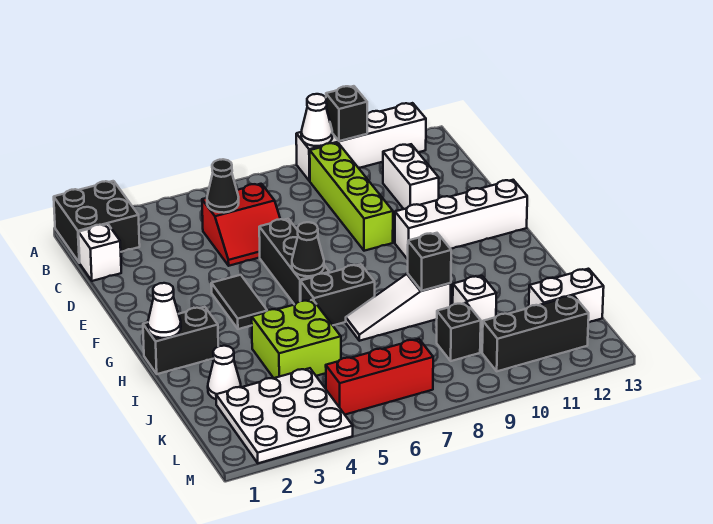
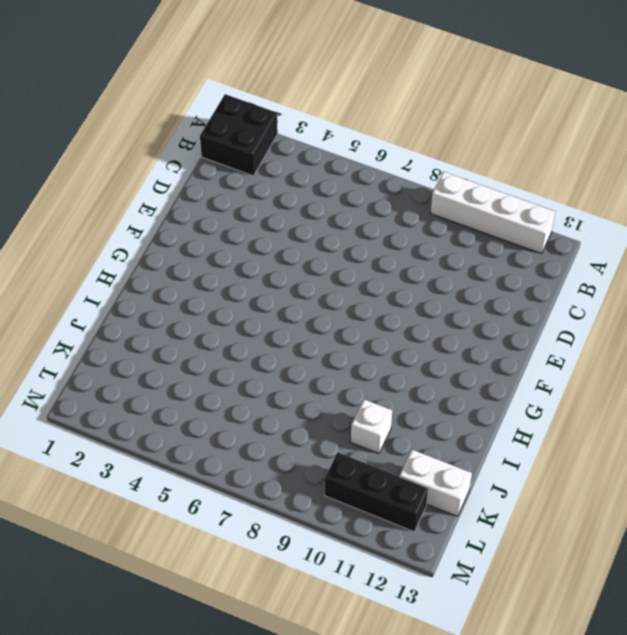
none -> lime 1x4 brick [310,143,393,251]
none -> white 1x1 brick [78,224,121,281]
none -> red 2x2 slope [202,184,280,266]

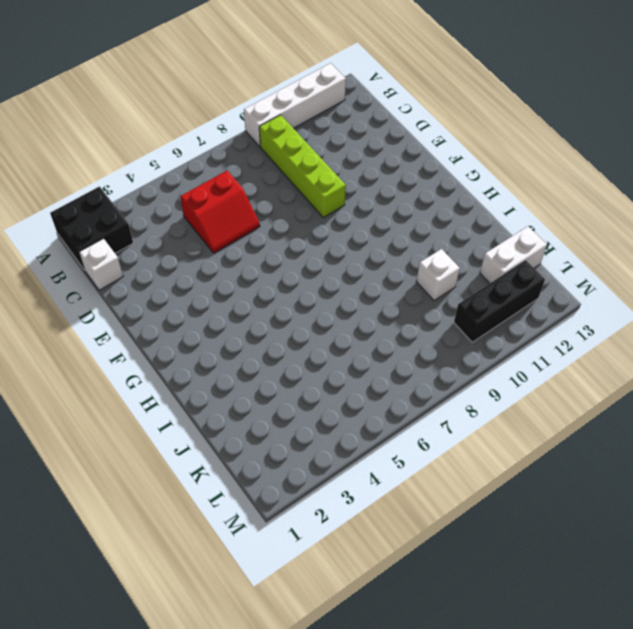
none -> white 1x2 brick [383,144,439,209]
none -> black 1x3 brick [259,219,329,305]
none -> black 1x2 tile [211,275,267,329]

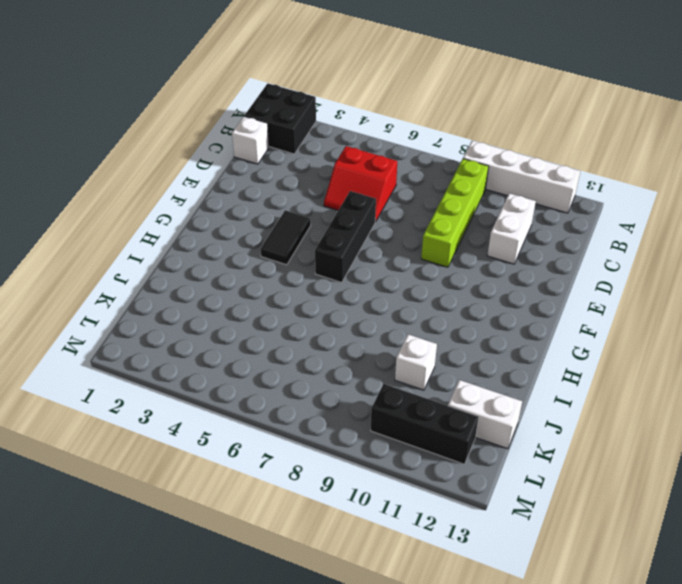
none -> white 1x4 brick [395,180,527,259]
none -> black 1x2 brick [143,307,218,374]
none -> black 1x2 brick [301,264,375,325]

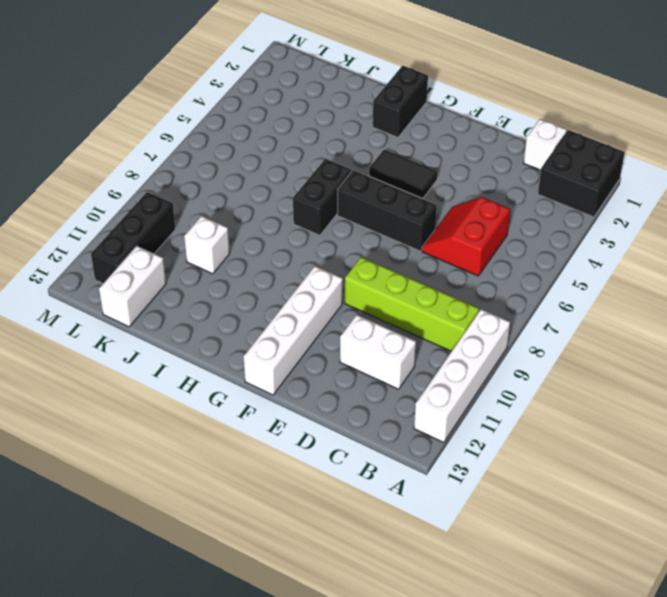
none -> lime 2x2 brick [252,300,341,378]
none -> white 1x3 slope [346,274,451,341]
none -> white 1x1 cone [208,346,241,399]

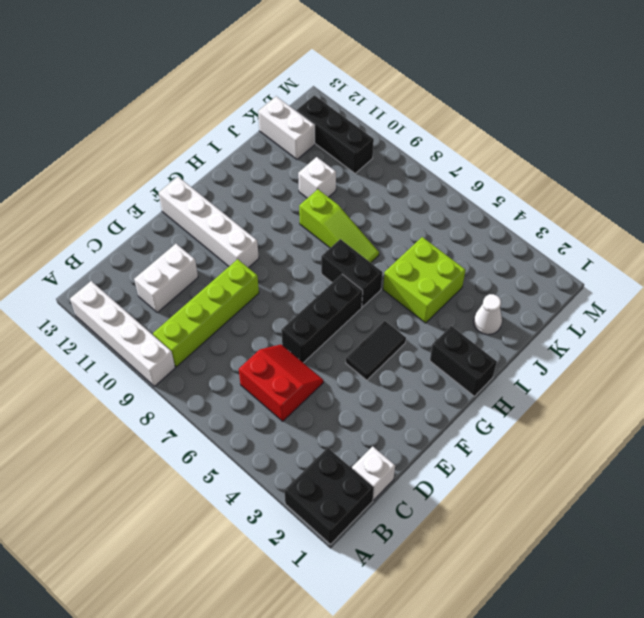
lime 1x3 slope [299,189,379,263] -> white 1x3 slope [346,274,451,341]
none -> white 3x3 plate [216,368,353,463]
none -> black 1x1 brick [436,303,481,361]
none -> red 1x3 brick [326,339,433,415]

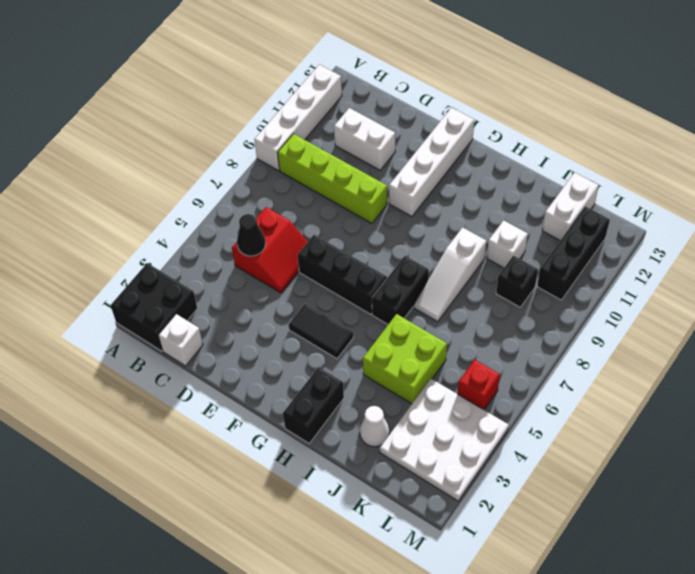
red 1x1 brick [458,360,500,410] -> red 1x3 brick [326,339,433,415]
none -> white 1x1 cone [301,94,332,146]
none -> black 1x1 brick [326,86,367,141]
none -> black 1x1 cone [292,222,324,276]

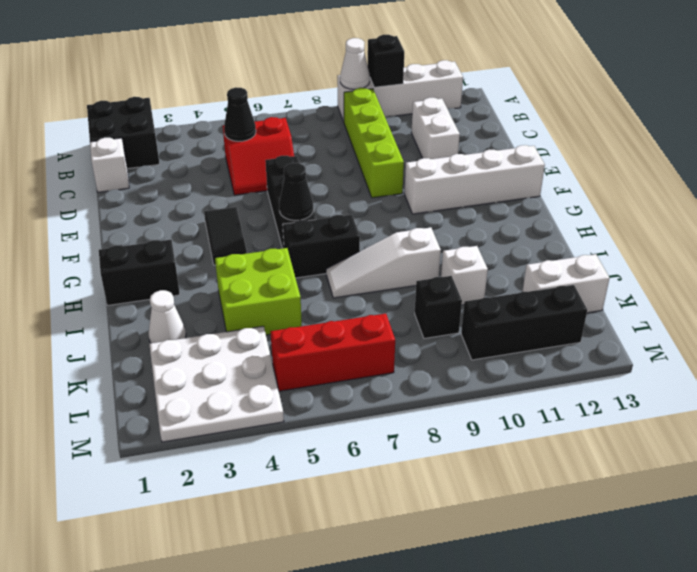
none -> white 1x1 cone [148,283,181,338]
none -> black 1x1 brick [408,233,451,291]

